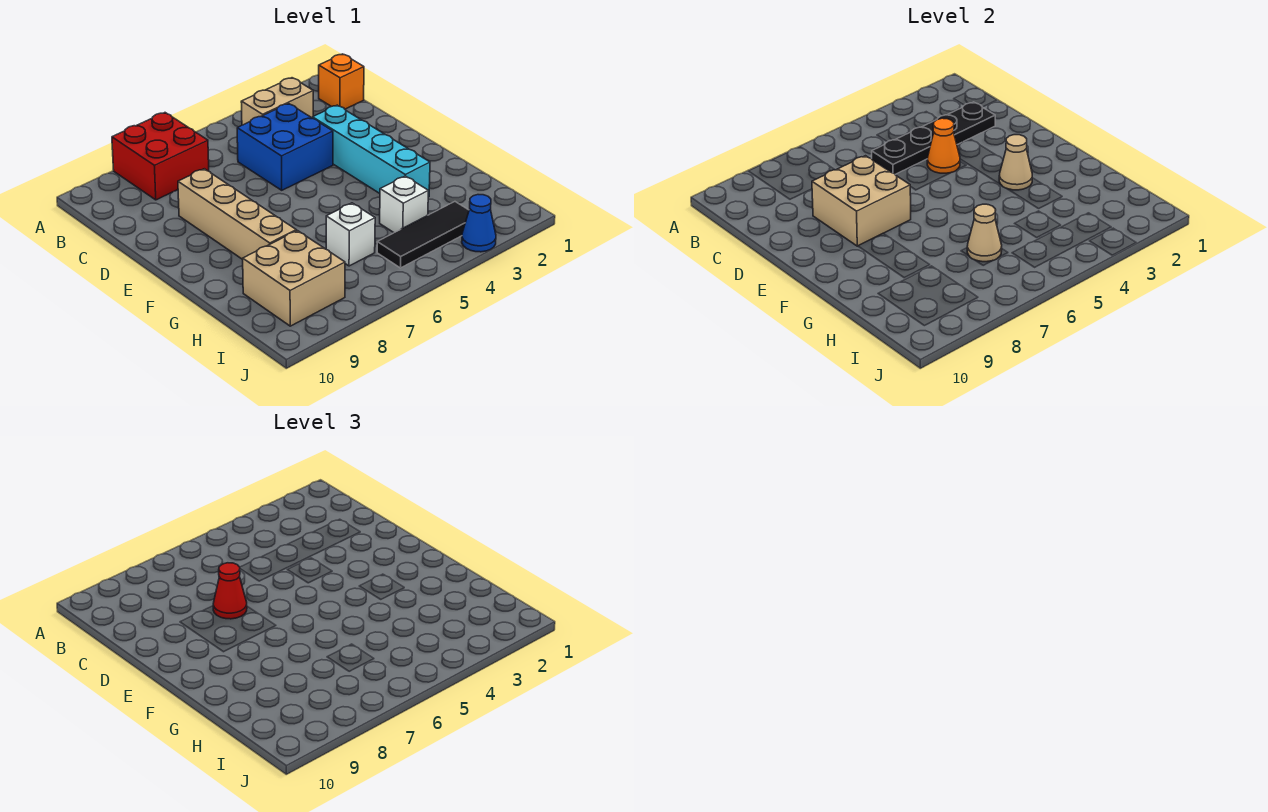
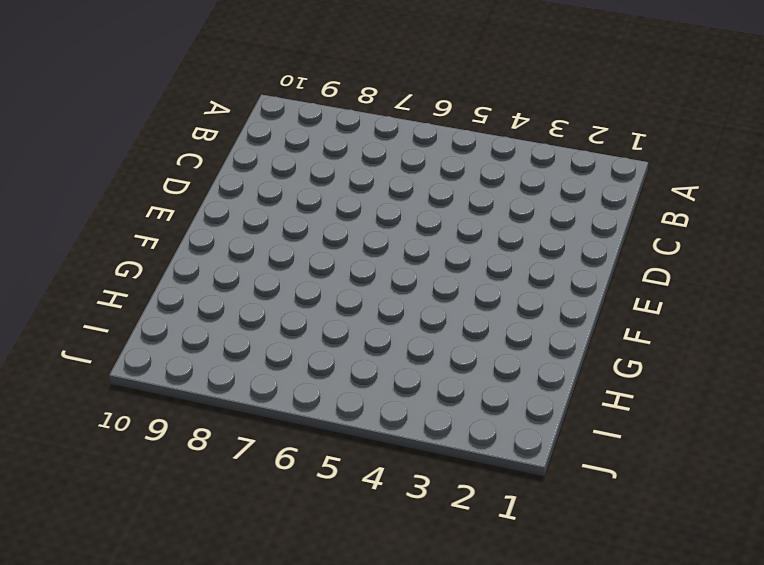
none -> red 2x2 brick [112,113,209,200]
none -> orange 1x1 brick [319,54,364,109]
none -> tan 1x2 brick [241,78,313,125]

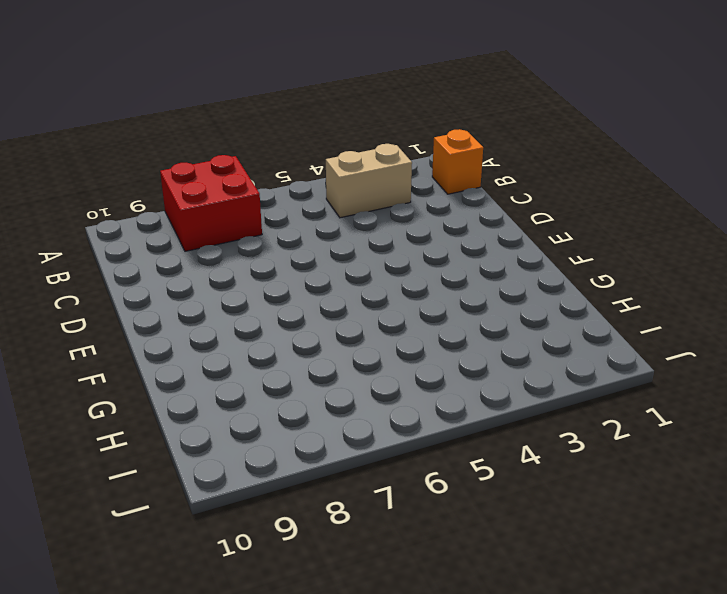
none -> blue 2x2 brick [237,104,333,190]
none -> cyan 1x4 brick [312,105,430,197]
none -> tan 1x4 brick [178,169,296,259]

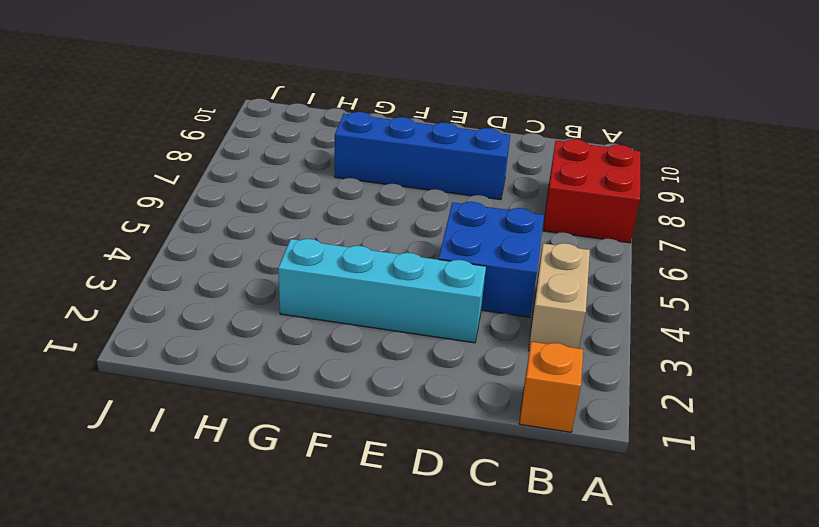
blue 1x4 brick [335,112,510,200] -> tan 1x4 brick [178,169,296,259]
none -> white 1x1 brick [380,176,428,233]
none -> white 1x1 brick [326,203,375,266]
none -> tan 2x2 brick [243,231,345,326]

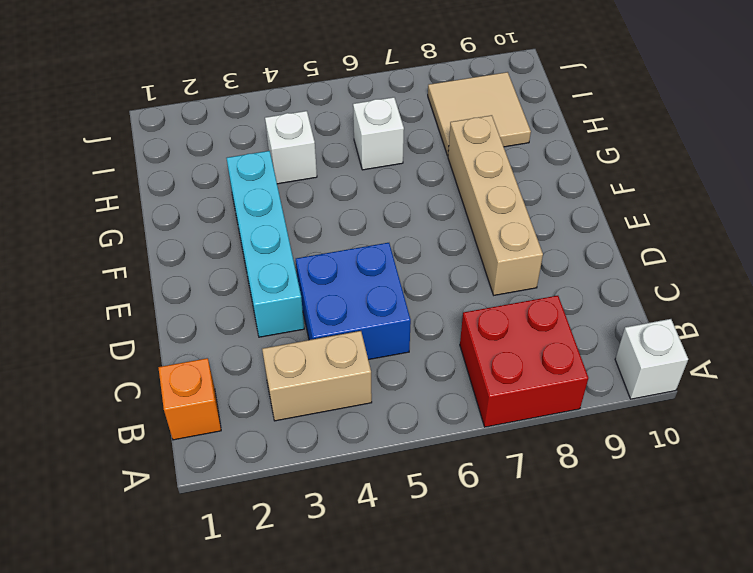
white 1x1 brick [615,319,688,399] -> none
tan 2x2 tile [428,72,531,156] -> tan 2x2 brick [243,231,345,326]
none -> black 1x3 tile [377,202,469,268]
none -> blue 1x1 cone [462,195,496,252]
none -> black 1x4 plate [872,102,995,174]

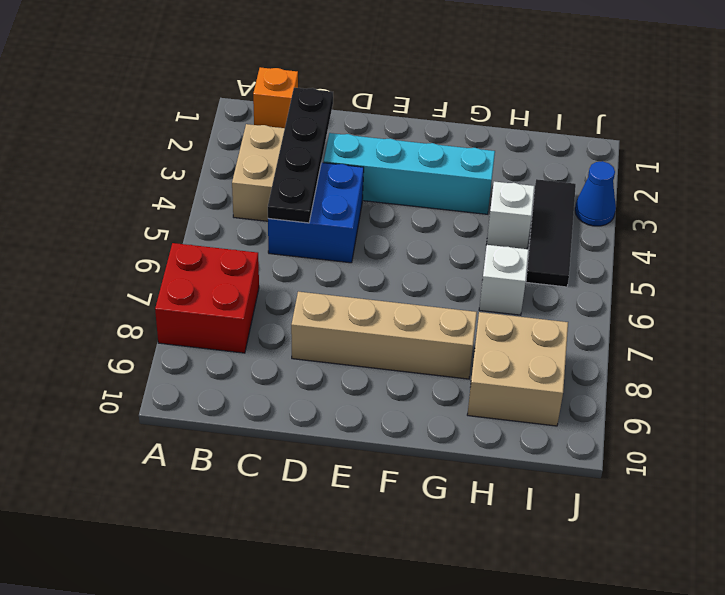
none -> orange 1x1 cone [927,118,960,173]
none -> tan 2x2 brick [812,156,911,246]
none -> tan 1x1 cone [999,135,1032,190]

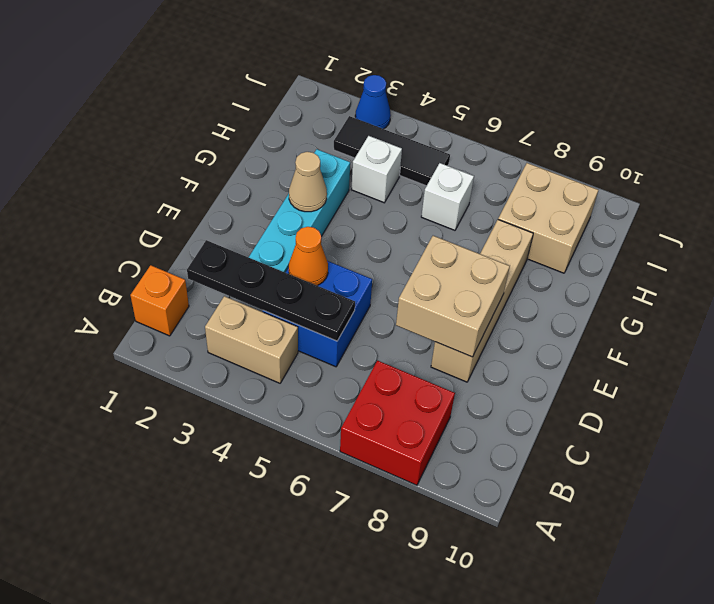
none -> tan 1x1 cone [967,204,1002,262]
none -> red 1x1 cone [213,563,247,619]

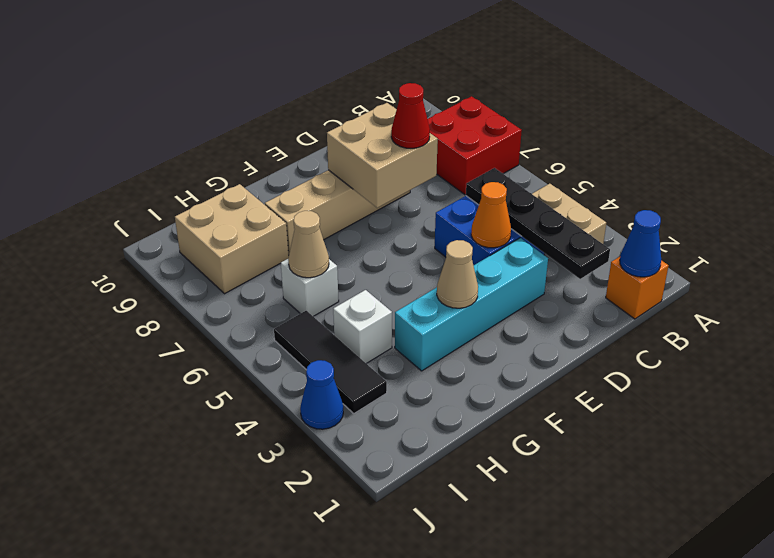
blue 1x1 cone [620,210,661,277] -> none

